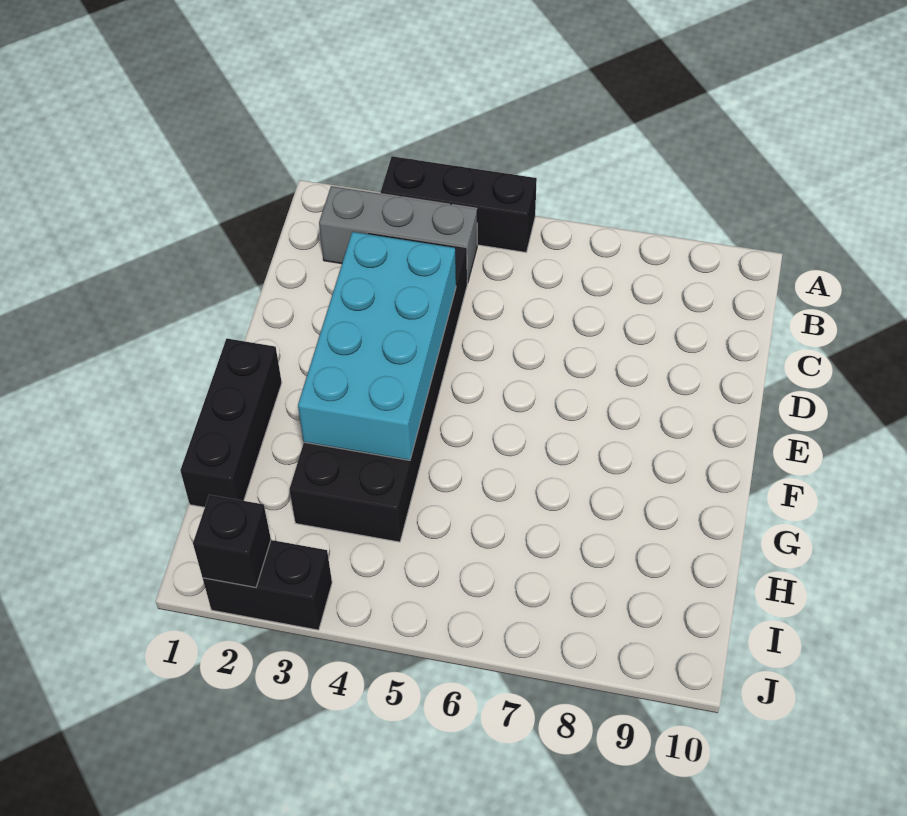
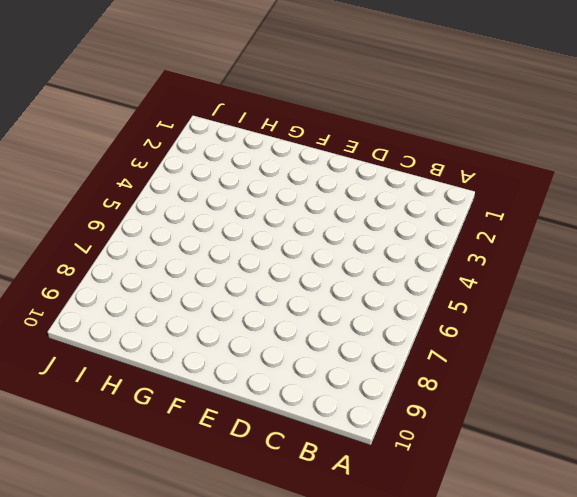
none -> black 1x3 brick [381,156,537,252]
none -> grey 1x3 brick [319,186,477,283]

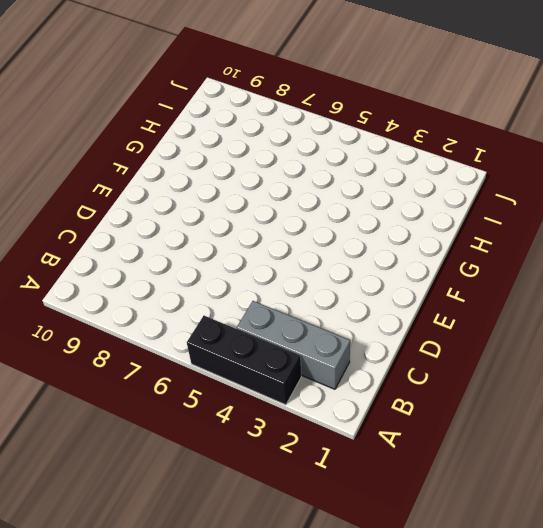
none -> black 2x6 brick [289,232,467,542]
none -> black 1x3 brick [180,339,282,507]

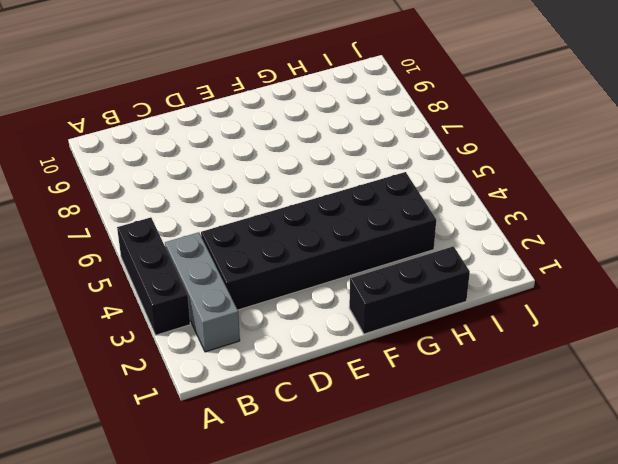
none -> black 1x2 brick [203,540,332,630]
none -> cyan 2x4 brick [298,232,456,460]

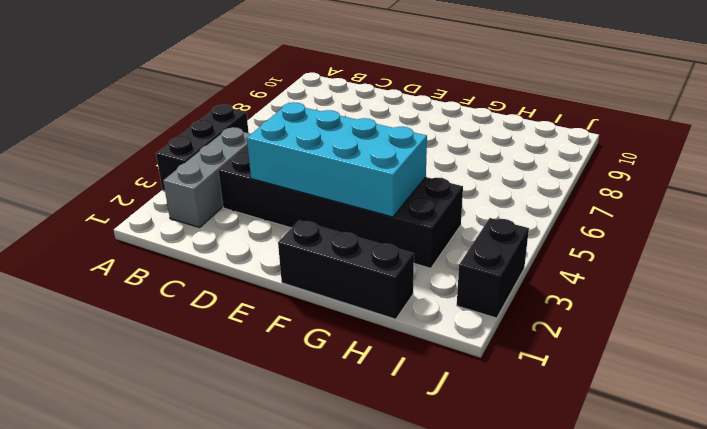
none -> black 1x1 brick [193,495,271,587]

